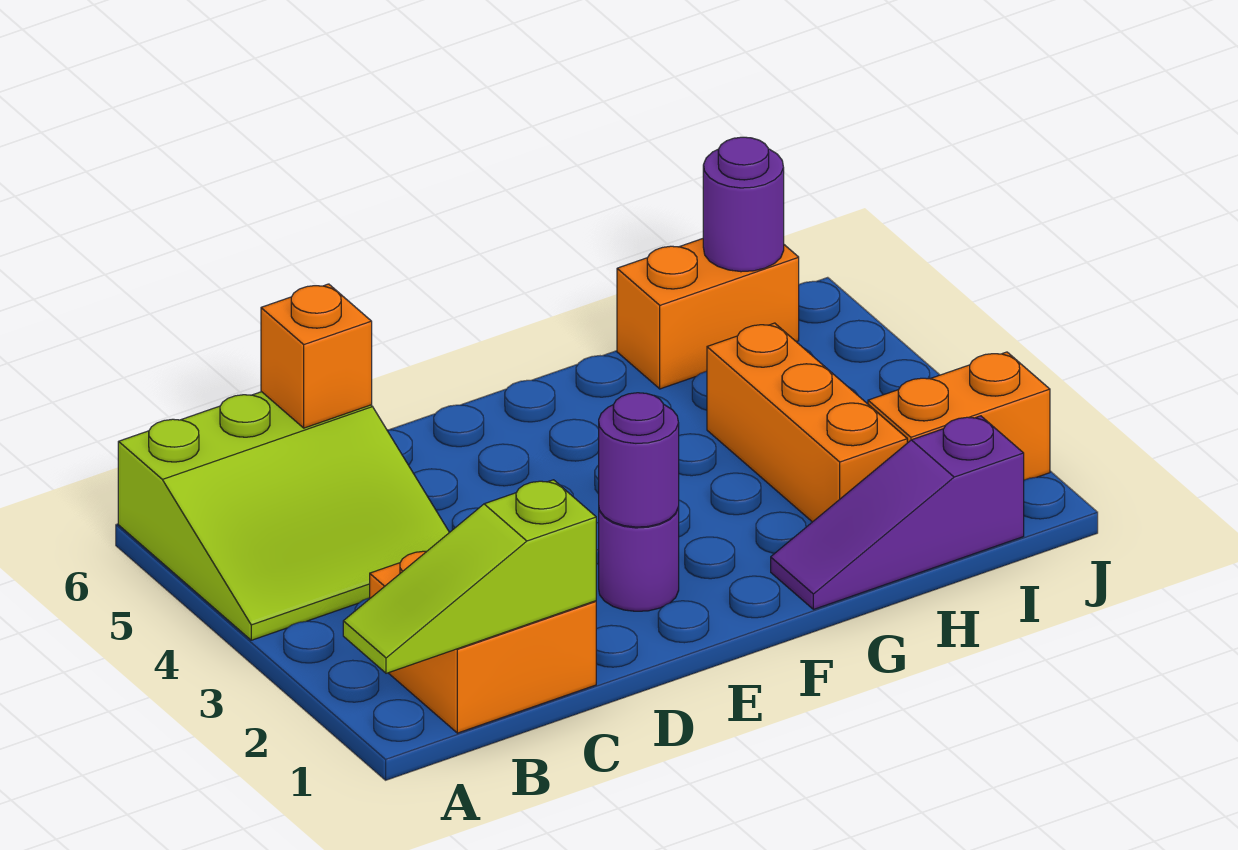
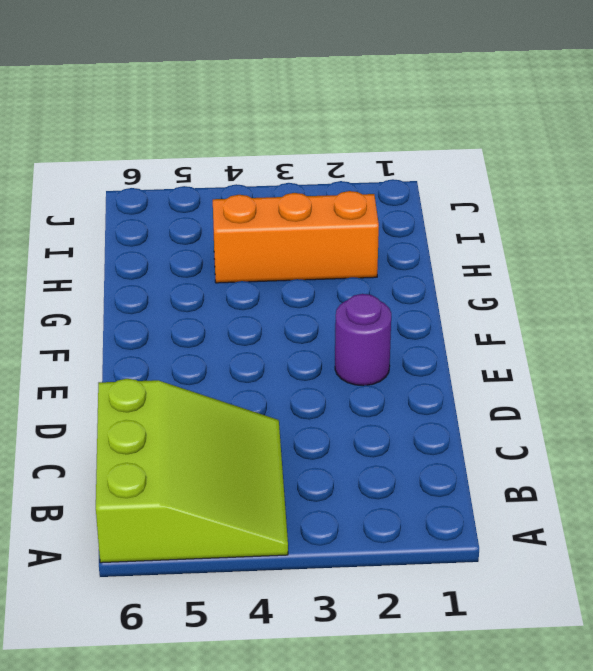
none -> orange 2x2 brick [370,551,596,733]
none -> purple 1x3 slope [771,416,1024,609]

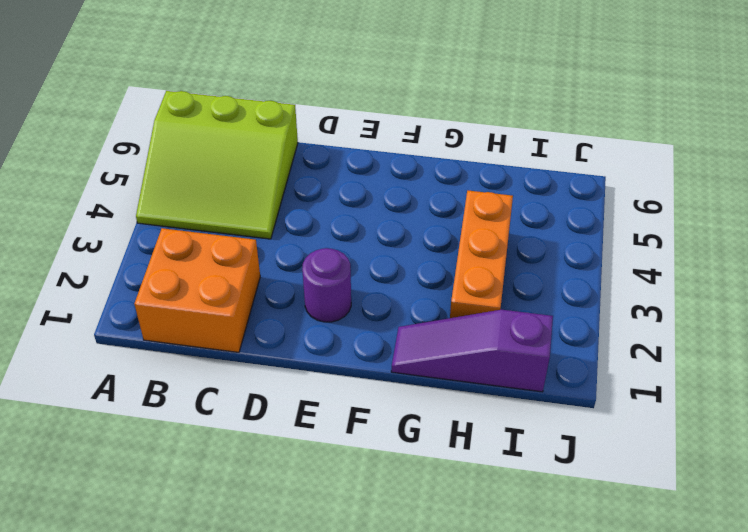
none -> orange 1x2 brick [617,239,799,389]
none -> orange 1x2 brick [868,352,1050,480]

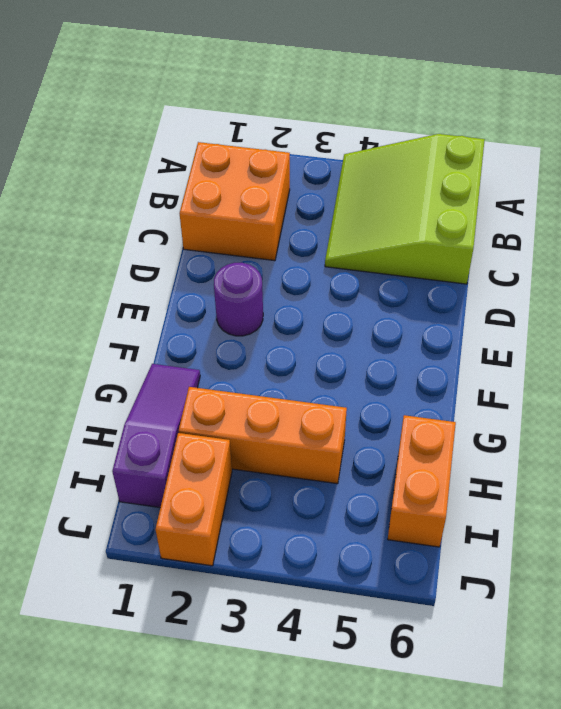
none -> lime 1x3 slope [343,480,596,673]
none -> orange 1x1 brick [261,284,372,428]

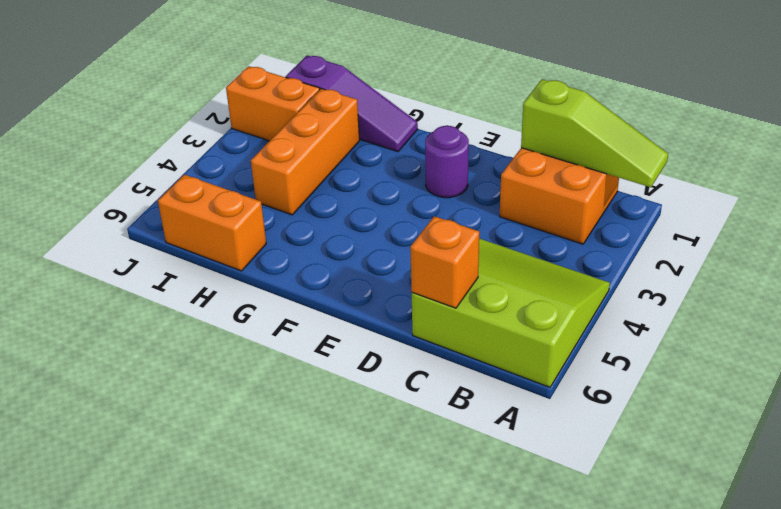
none -> purple 1x1 round brick [599,393,679,527]
none -> purple 1x1 round brick [703,137,784,272]

